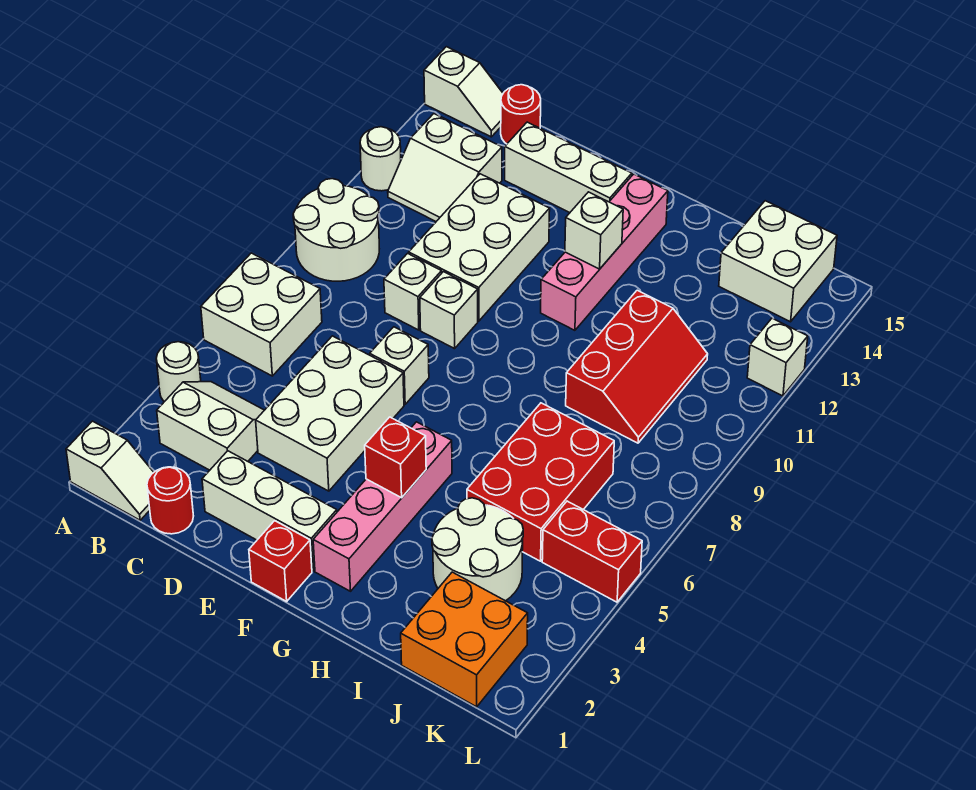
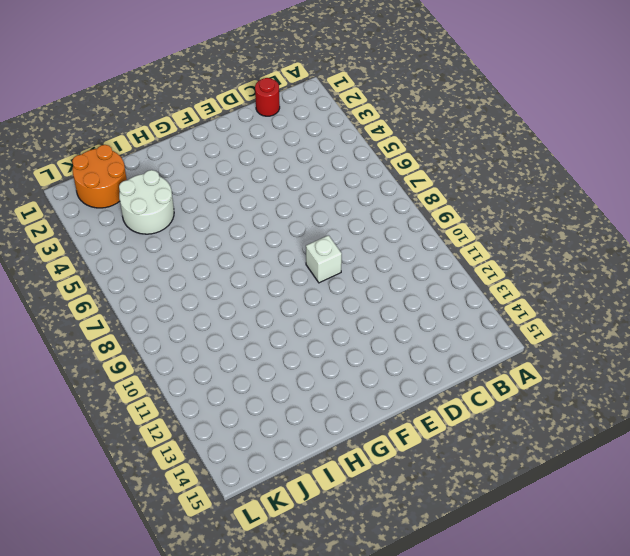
orange 2x2 round brick [72,145,127,208] -> orange 2x2 brick [401,572,528,707]
none -> white 1x2 slope [66,421,154,520]
none -> white 1x1 round brick [156,342,201,402]
none -> white 2x2 brick [201,253,322,376]

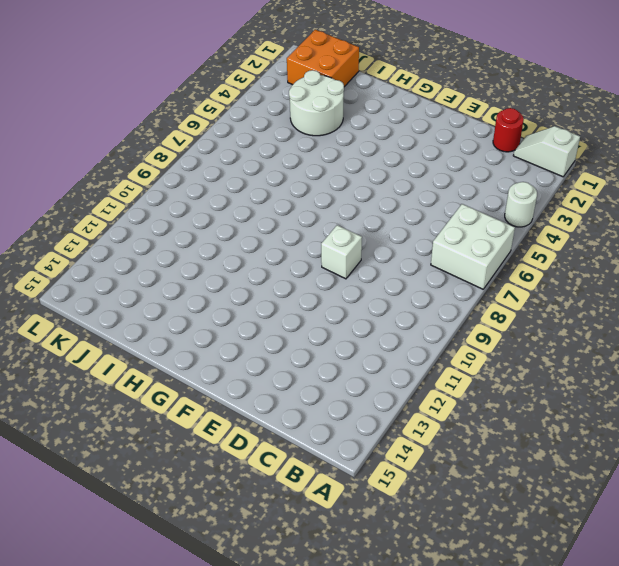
none -> white 2x2 round brick [293,179,379,281]
none -> white 1x1 round brick [360,127,401,191]
none -> white 1x2 slope [424,47,503,137]

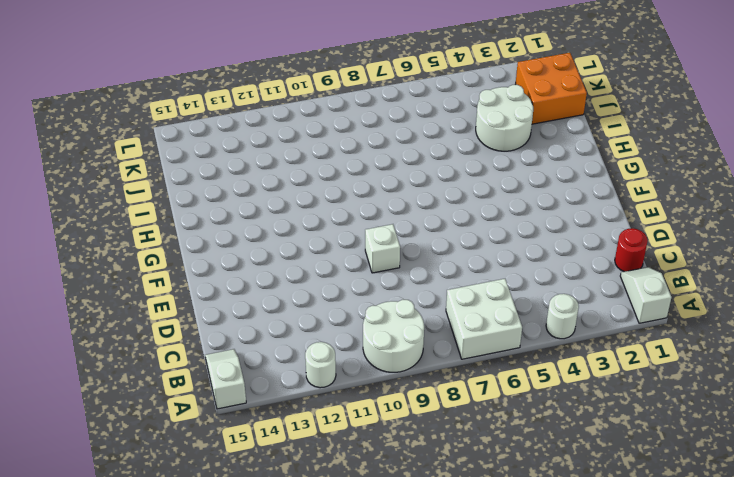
none -> white 2x2 slope [157,382,264,470]
none -> white 2x2 slope [388,114,502,221]
none -> red 1x1 round brick [501,85,541,144]

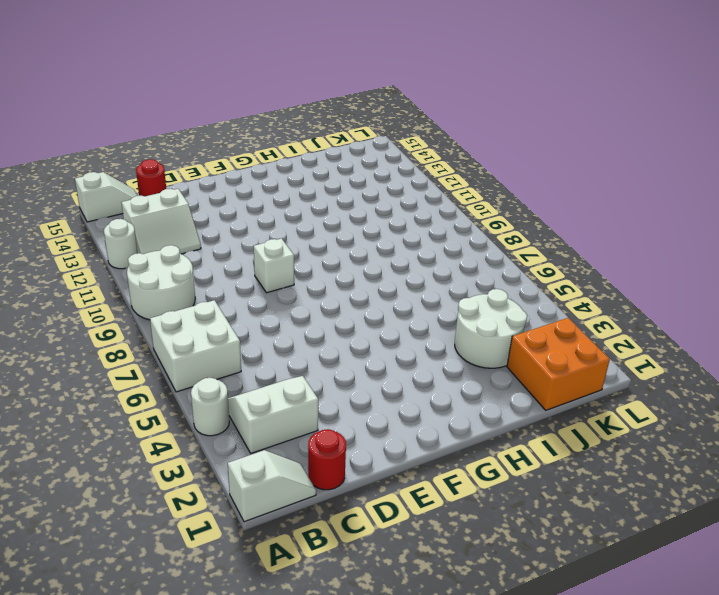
none -> white 1x3 brick [202,451,337,571]
none -> white 2x3 brick [256,336,404,491]
none -> white 1x1 brick [384,253,442,330]

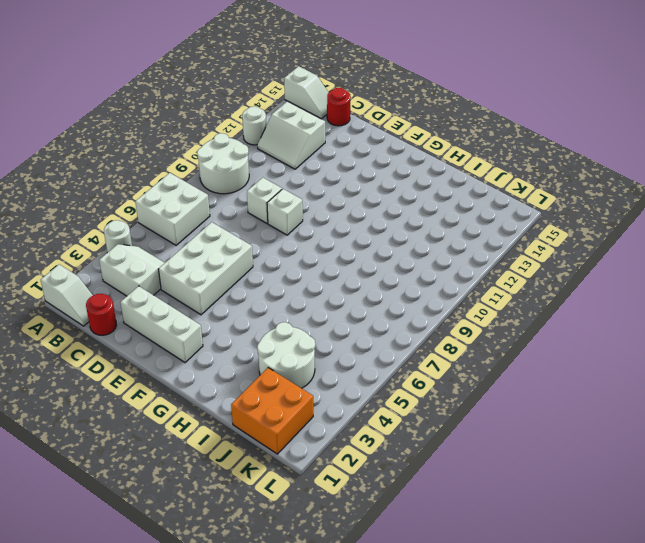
none -> white 2x3 brick [409,174,550,321]
none -> white 1x3 brick [505,122,632,213]
none -> white 1x1 brick [370,327,429,404]

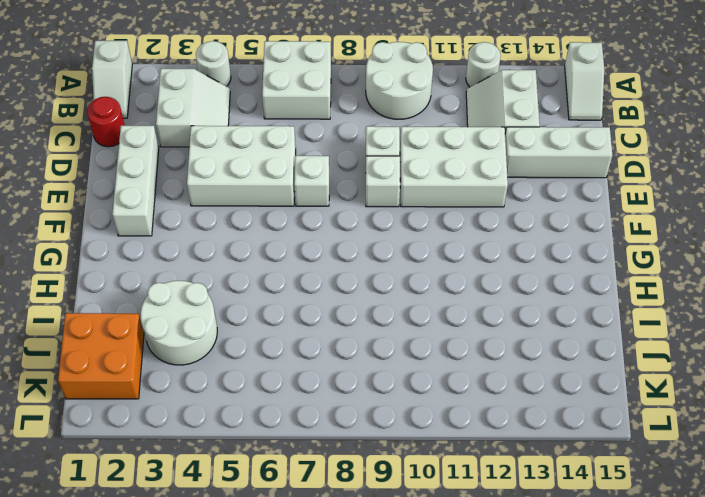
white 1x3 brick [505,127,612,178] -> white 1x3 brick turned to [505,122,632,213]
none -> red 1x1 round brick [501,85,541,144]
none -> red 1x1 brick [249,521,312,601]
none -> pink 1x4 brick [313,422,452,591]

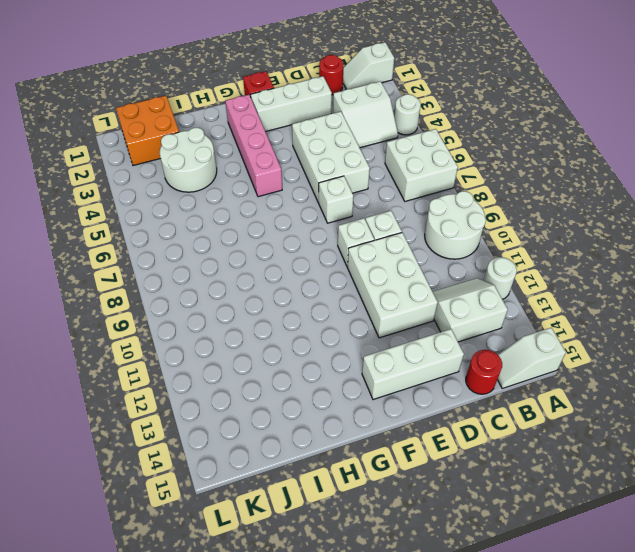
none -> pink 1x4 brick [541,174,668,330]
none -> red 2x3 brick [467,403,614,561]
none -> red 2x3 slope [566,290,708,443]

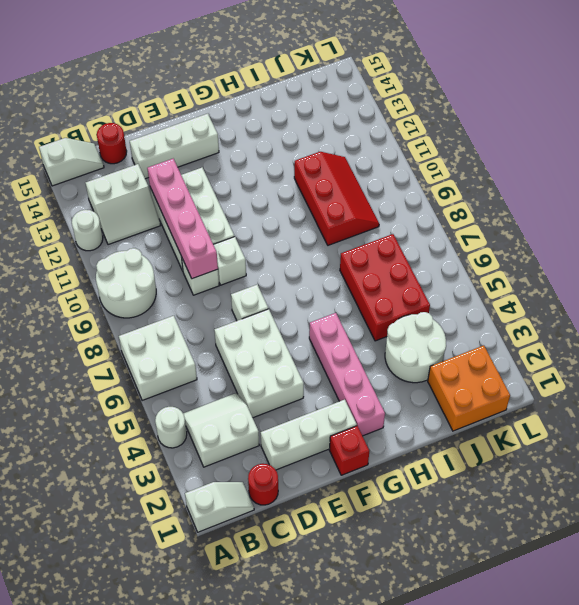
pink 1x4 brick [147,159,218,279] -> pink 1x4 brick moved to [541,174,668,330]
none -> white 2x2 brick [719,201,837,322]
none -> red 1x2 brick [542,501,642,602]
none -> white 1x1 brick [747,318,808,396]

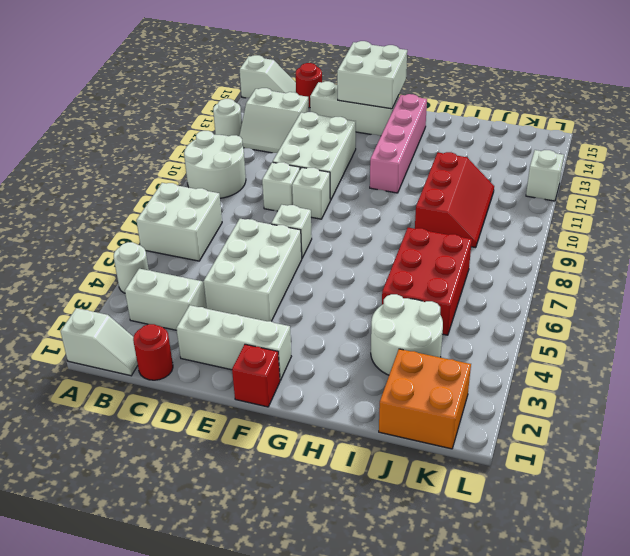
white 2x2 brick [337,41,407,109] -> white 2x2 brick moved to [719,201,837,322]
none -> pink 1x4 brick [313,422,452,591]
none -> red 1x2 brick [542,501,642,602]
none -> red 1x1 brick [365,417,426,498]

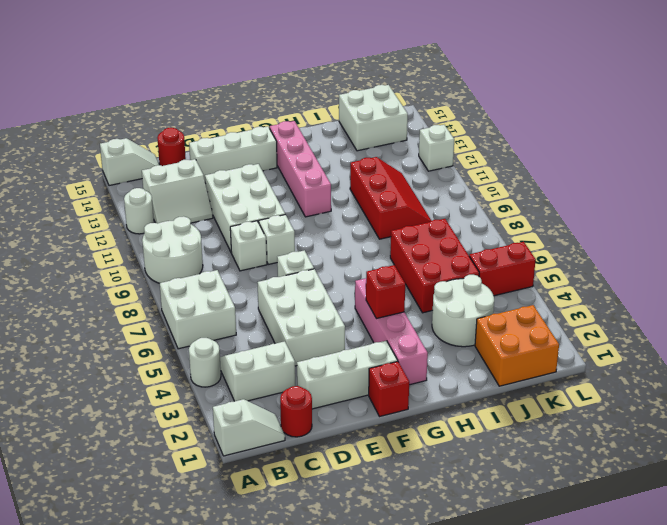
none -> white 1x1 brick [565,192,623,269]

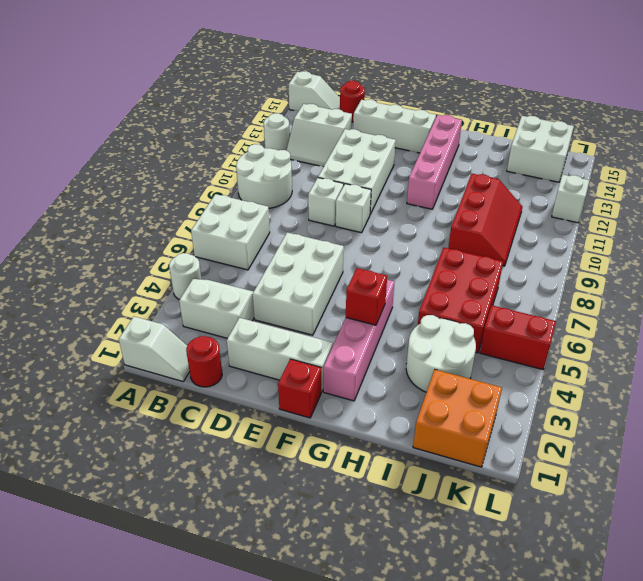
none -> white 1x1 brick [370,327,429,404]
none -> white 1x1 brick [565,192,623,269]

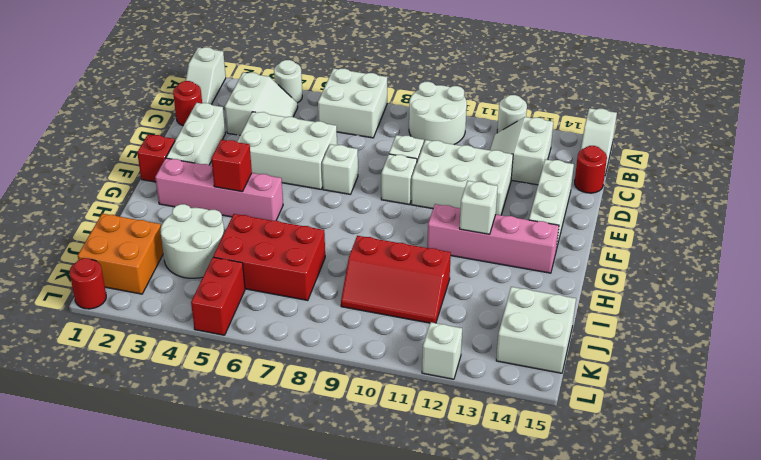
red 1x1 round brick [70,258,106,309] -> none

